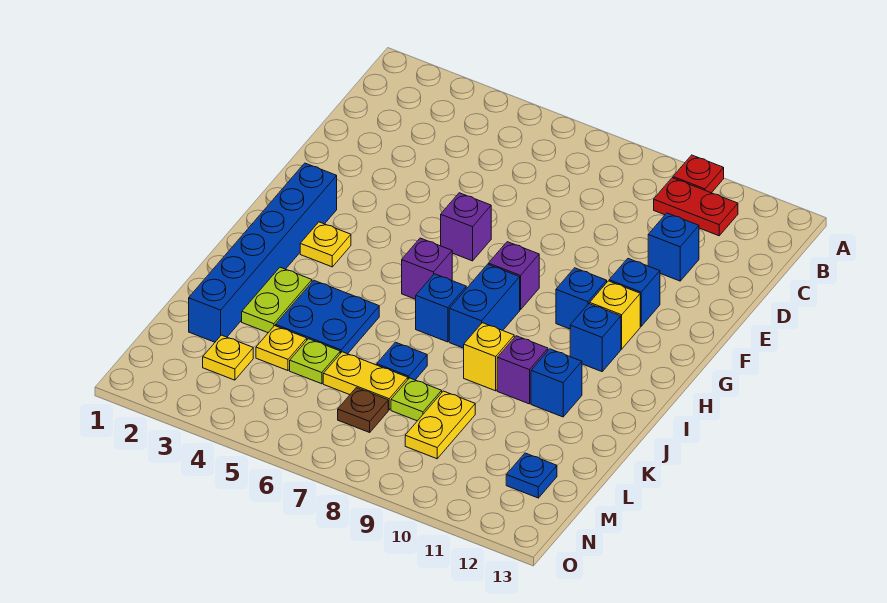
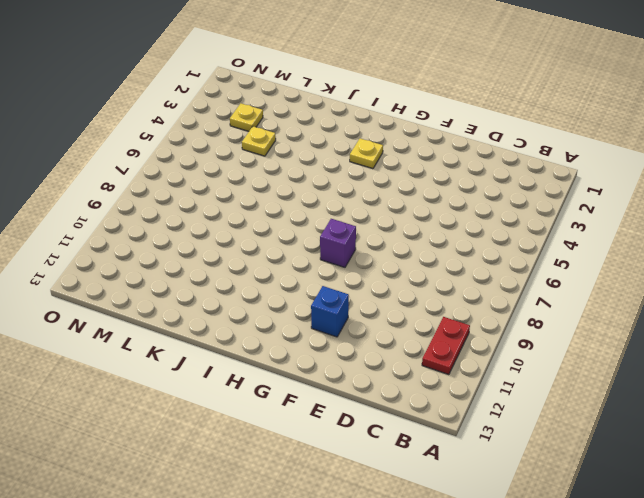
none -> red 1x1 plate [673,155,724,193]
none -> blue 1x1 brick [648,213,699,281]
none -> purple 1x1 brick [441,193,491,261]

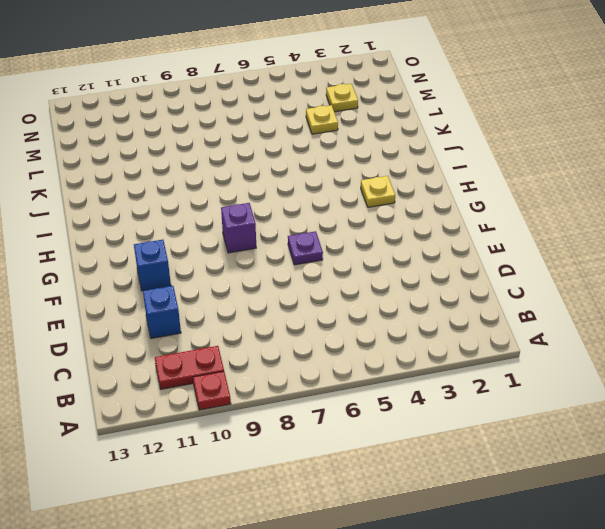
purple 1x1 plate [288,231,323,265] -> purple 1x1 brick [441,193,491,261]
none -> blue 1x6 brick [189,163,337,342]
none -> blue 1x1 brick [556,268,607,329]
none -> yellow 1x1 brick [590,281,640,349]

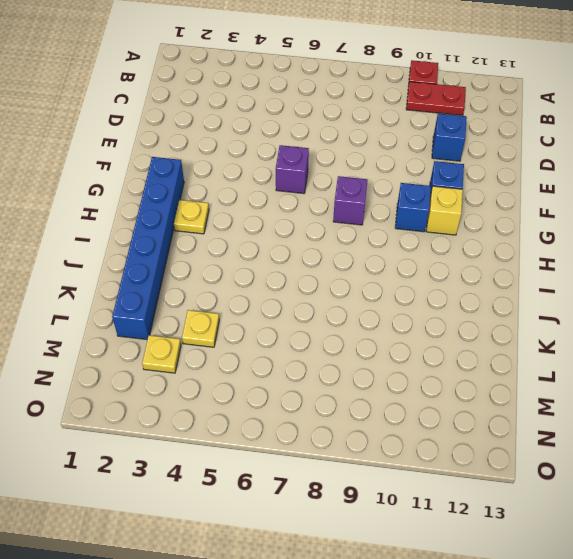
none -> purple 1x1 brick [402,238,452,299]
none -> blue 1x2 brick [449,264,520,348]
none -> blue 1x1 brick [570,304,621,372]

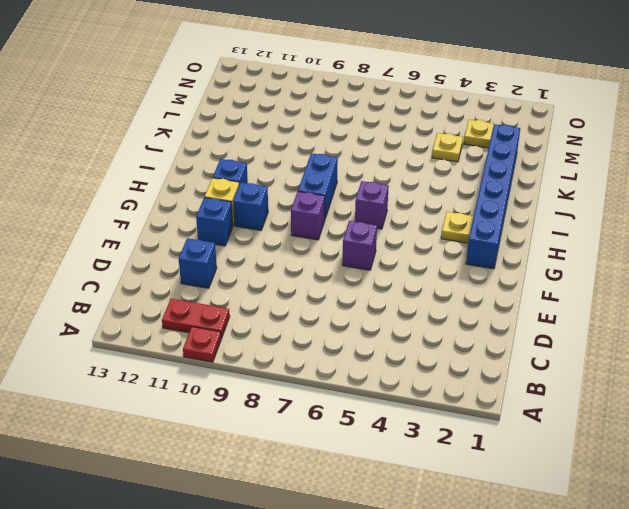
none -> blue 1x1 brick [416,274,466,342]
none -> lime 1x2 plate [242,267,312,333]
none -> blue 2x2 plate [276,280,379,354]

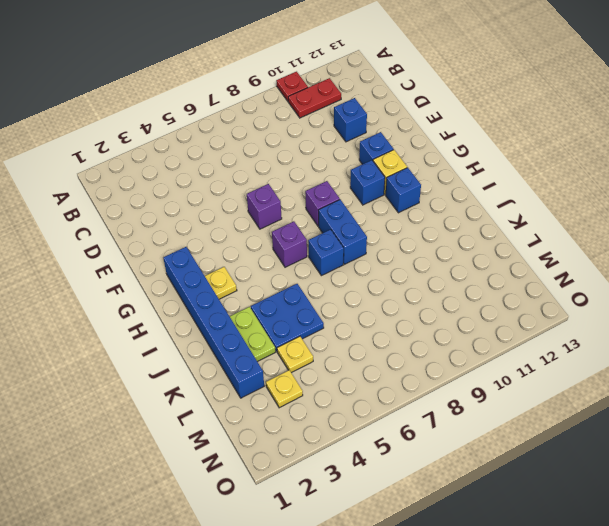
none -> yellow 1x1 brick [464,323,514,391]
none -> purple 1x1 brick [497,336,548,404]
none -> blue 1x1 brick [531,349,582,417]

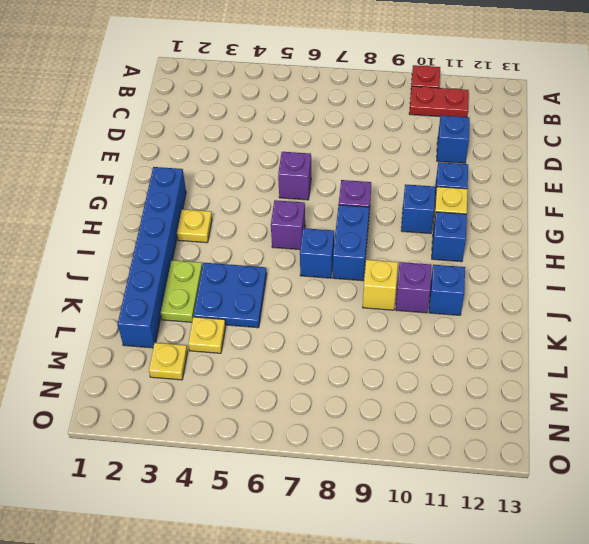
none -> blue 1x1 plate [377,342,427,380]
none -> lime 1x1 plate [290,339,340,384]
none -> yellow 1x2 plate [323,352,408,410]

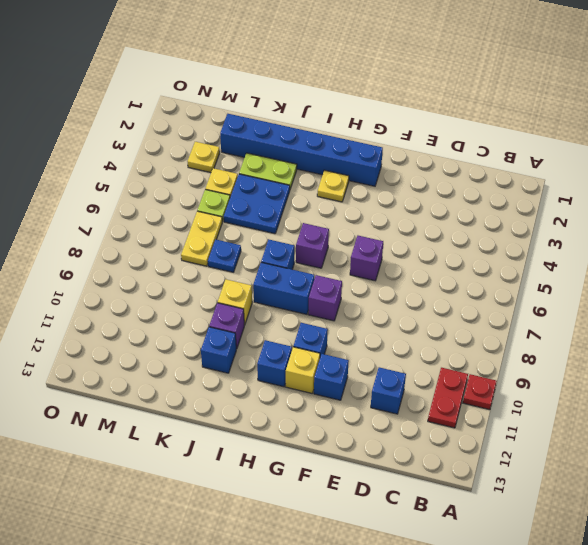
none -> lime 1x1 plate [391,378,442,421]
none -> yellow 1x2 plate [405,391,475,459]
none -> brown 1x1 plate [338,388,388,432]

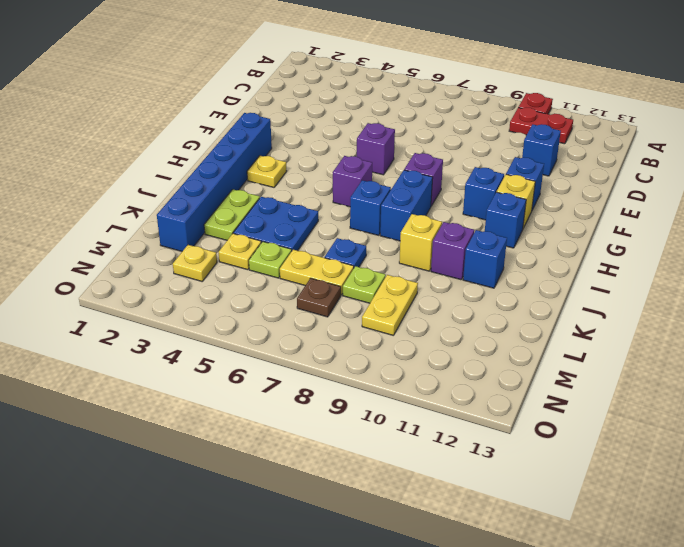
none -> blue 1x1 plate [506,453,557,498]

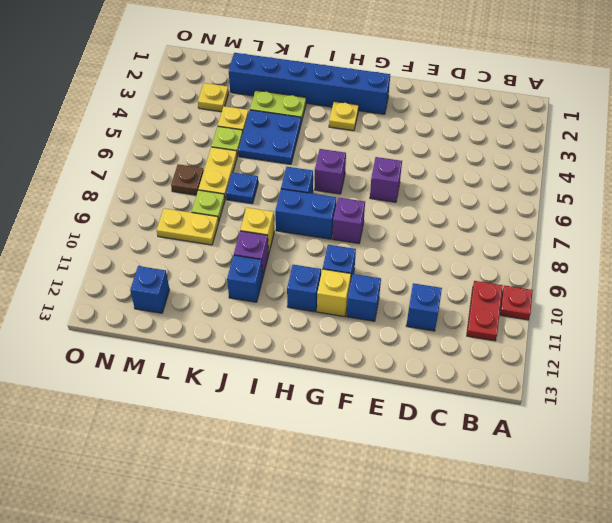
blue 1x1 brick [130,266,170,313] -> blue 1x1 plate [506,453,557,498]

